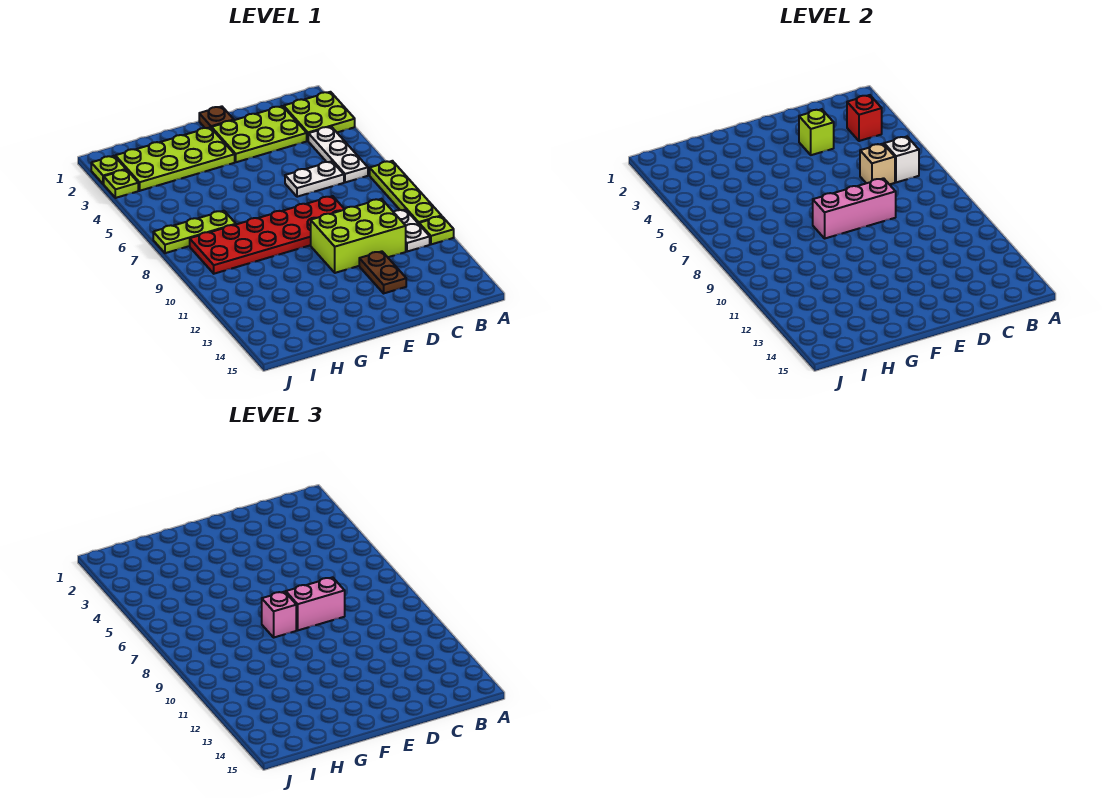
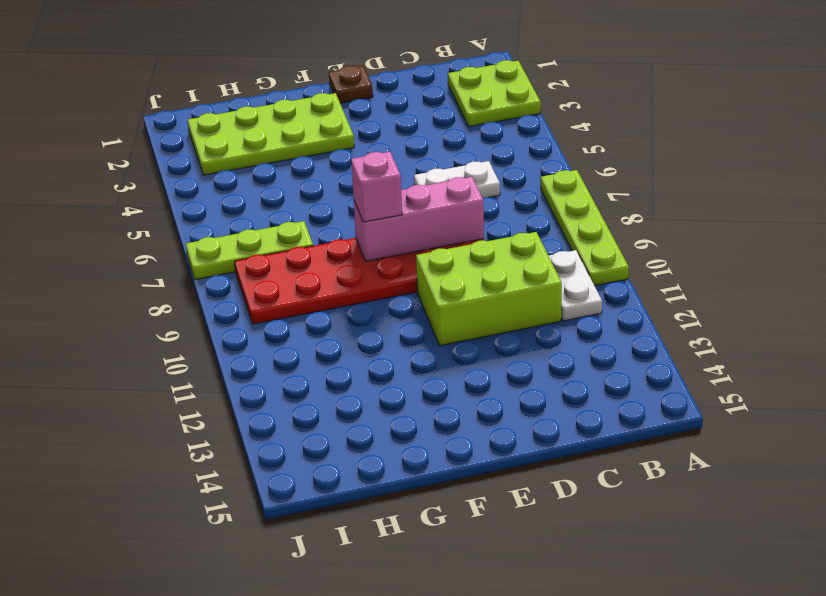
none -> lime 1x1 plate [419,216,454,244]
none -> white 1x3 plate [308,127,368,182]
none -> lime 2x3 plate [212,106,307,162]

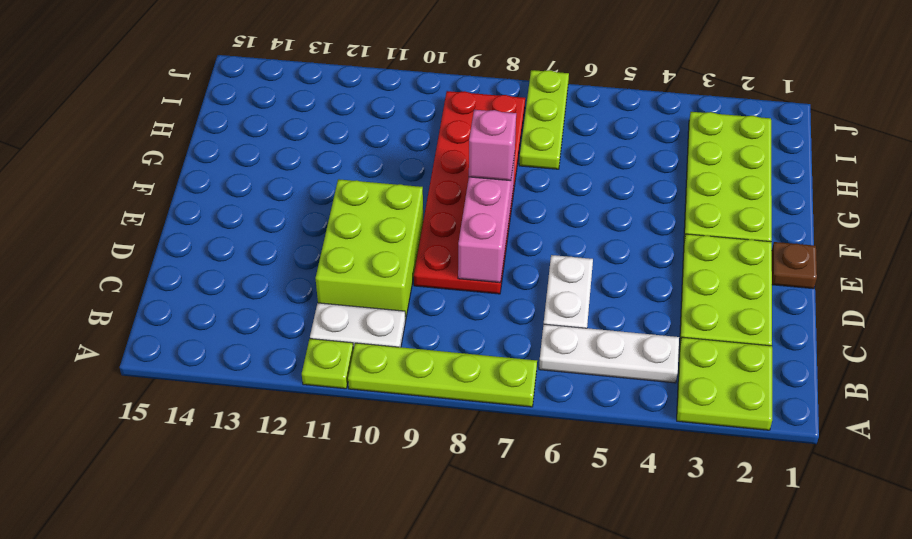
none -> brown 1x2 plate [359,251,406,293]
none -> lime 1x1 plate [91,156,126,184]
none -> lime 1x1 plate [104,170,138,198]

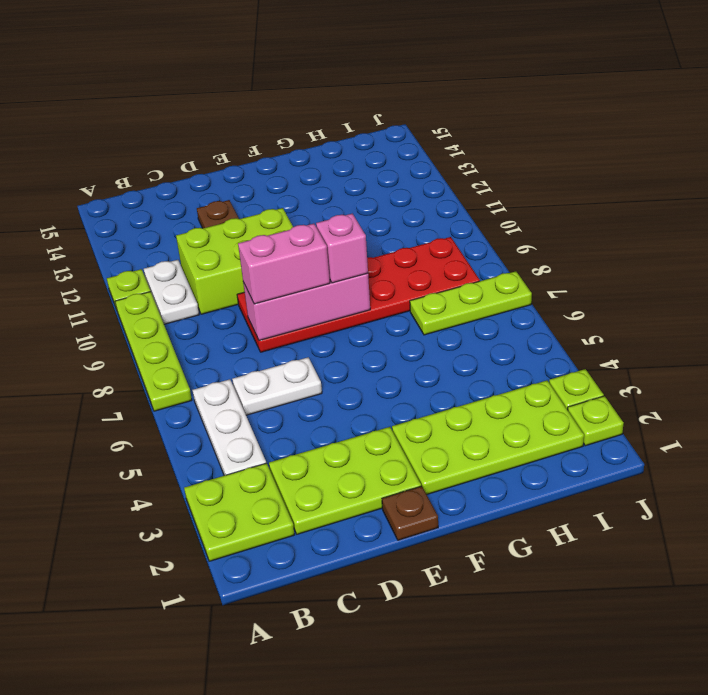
none -> red 1x1 brick [847,95,882,141]
none -> white 1x1 brick [884,137,919,182]
none -> tan 1x1 brick [860,144,895,185]

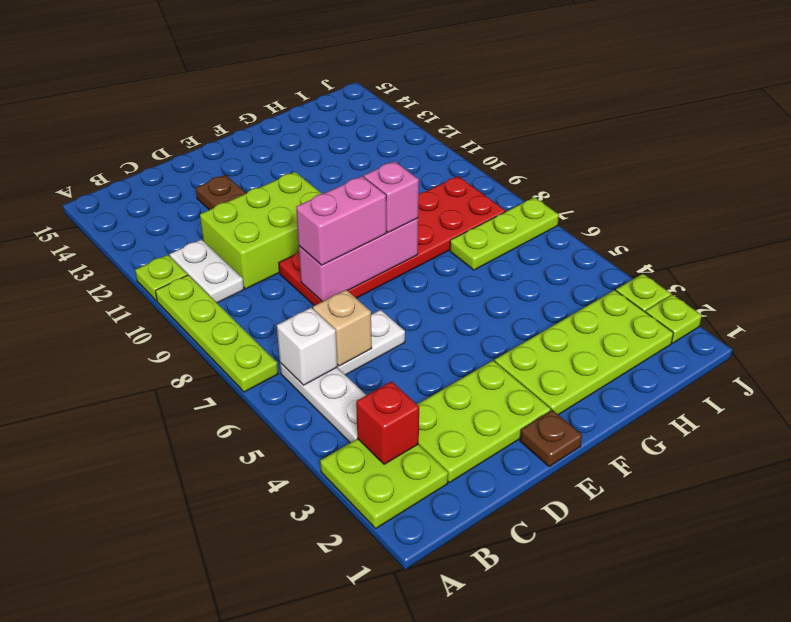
none -> lime 1x1 brick [799,109,834,155]

